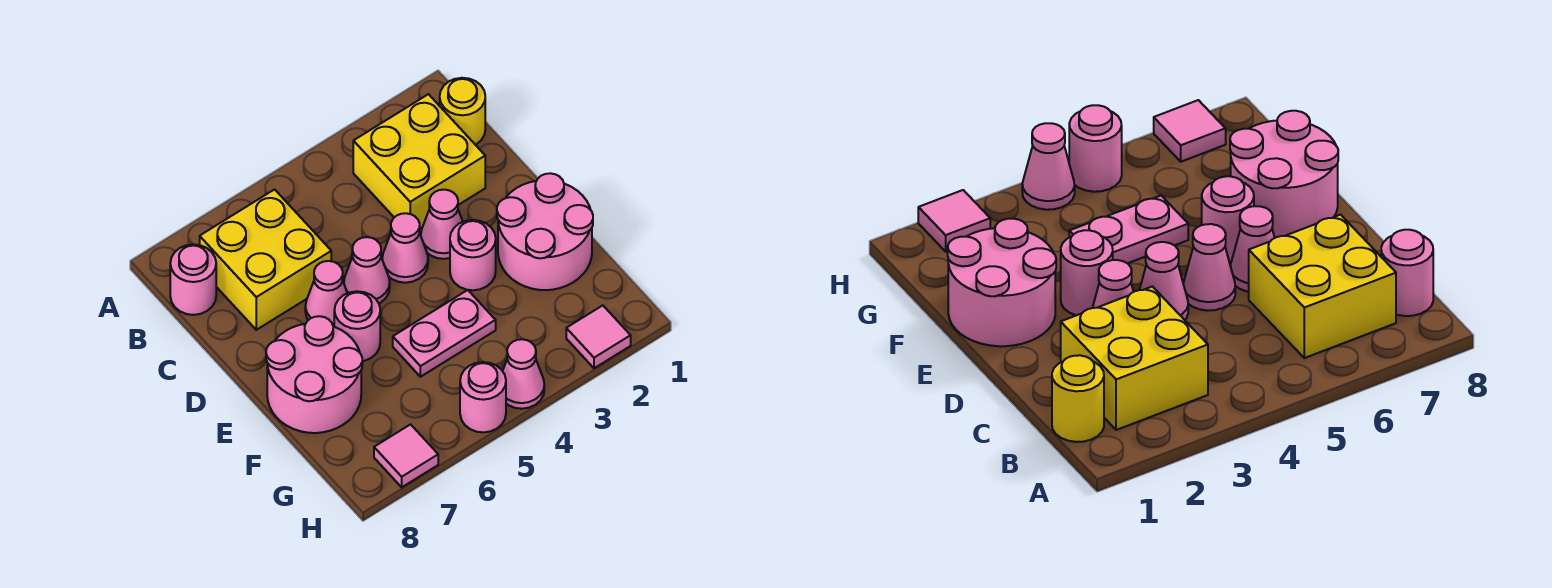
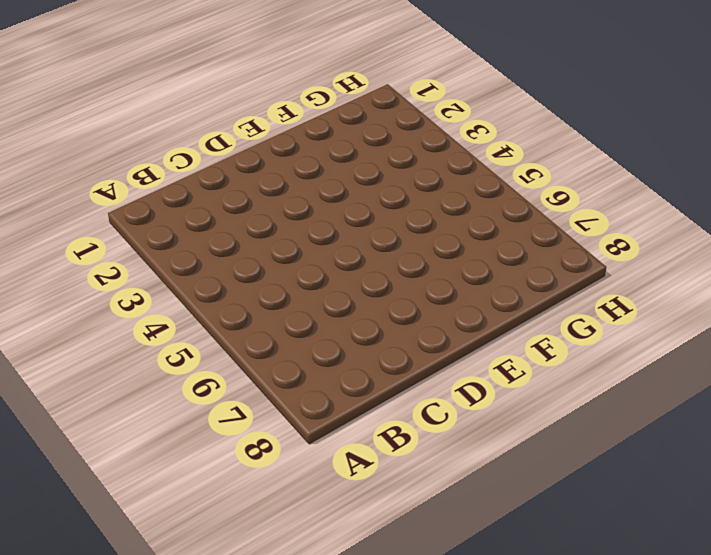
none -> yellow 1x1 round brick [440,78,485,145]
none -> yellow 2x2 brick [353,94,485,229]
none -> yellow 2x2 brick [200,189,331,330]

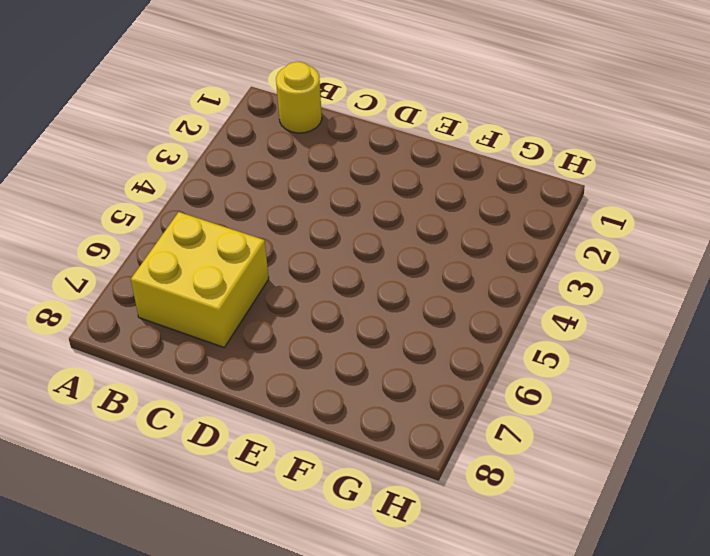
none -> yellow 2x2 brick [353,94,485,229]
none -> pink 1x1 round brick [170,244,216,315]
none -> pink 1x1 cone [421,190,463,259]

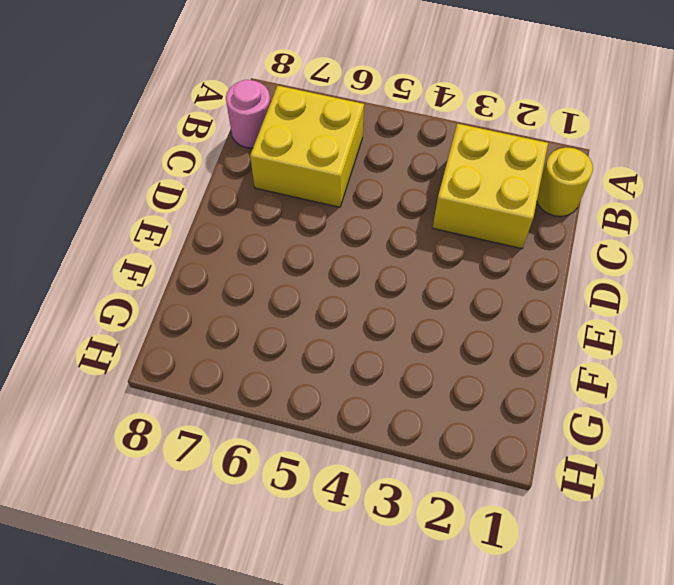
none -> pink 1x1 cone [421,190,463,259]
none -> pink 1x1 cone [382,213,428,283]
none -> pink 1x1 cone [344,237,390,303]

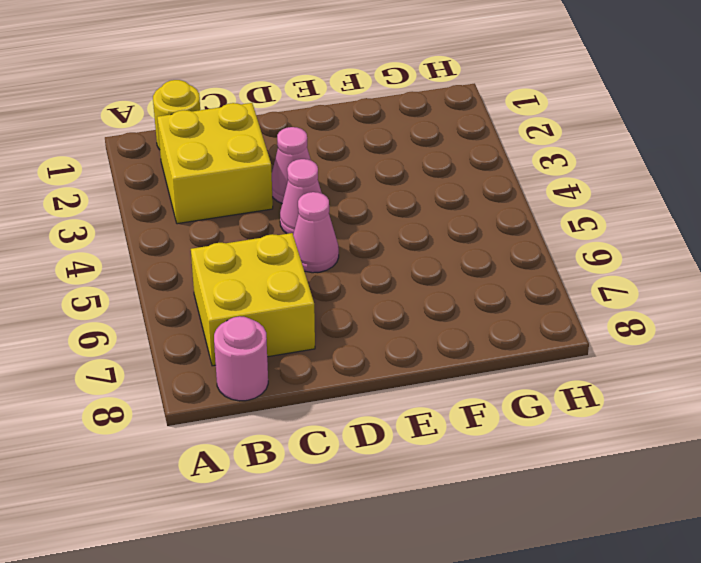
none -> pink 1x1 cone [305,261,347,327]
none -> pink 2x2 round brick [497,173,593,290]
none -> pink 1x1 round brick [450,220,496,290]

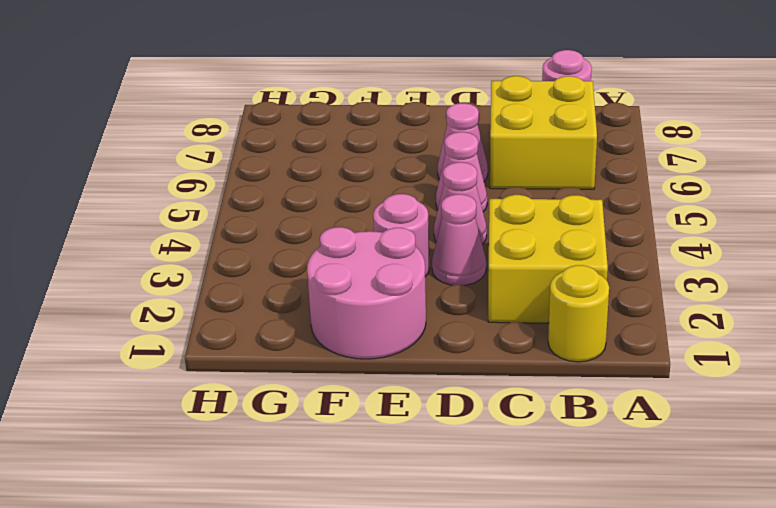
none -> pink 1x1 round brick [334,291,380,361]
none -> pink 2x2 round brick [266,316,362,433]
none -> pink 1x2 plate [393,290,496,377]

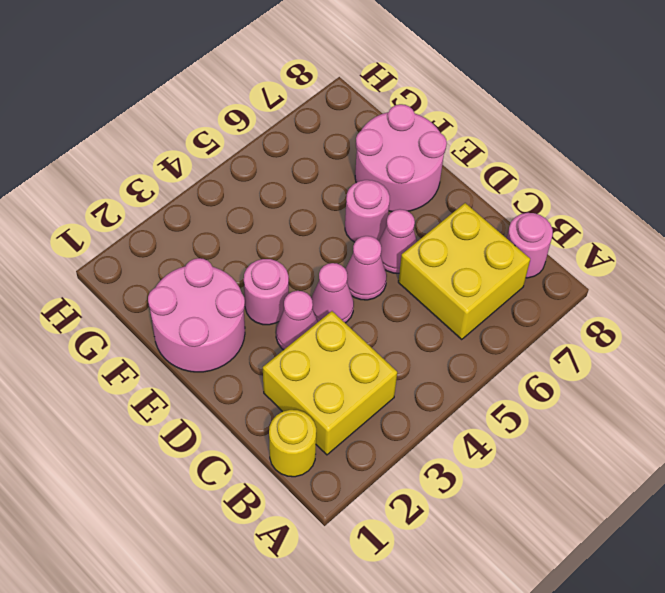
none -> pink 1x2 plate [393,290,496,377]
none -> pink 1x1 tile [566,305,631,368]
none -> pink 1x1 cone [503,339,544,409]

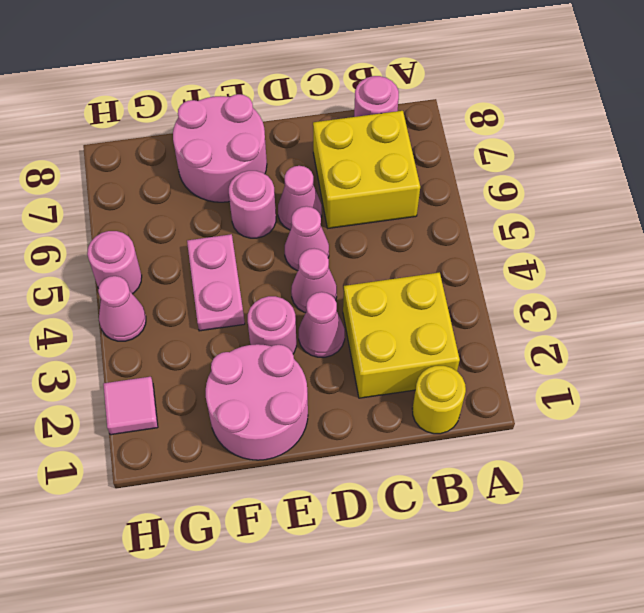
none -> pink 1x1 tile [374,424,438,487]

